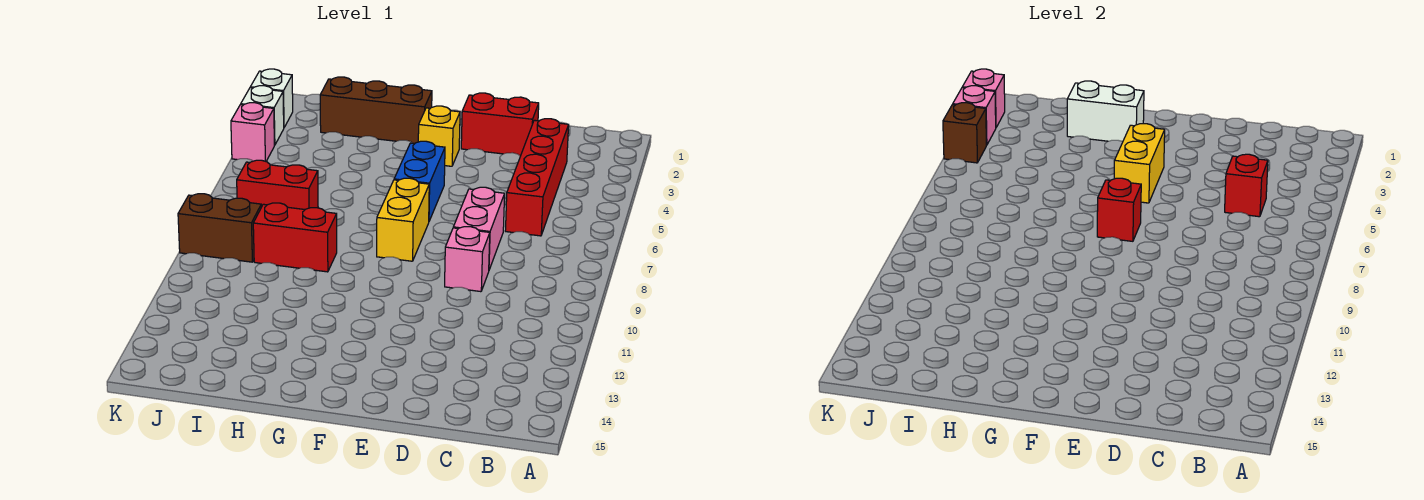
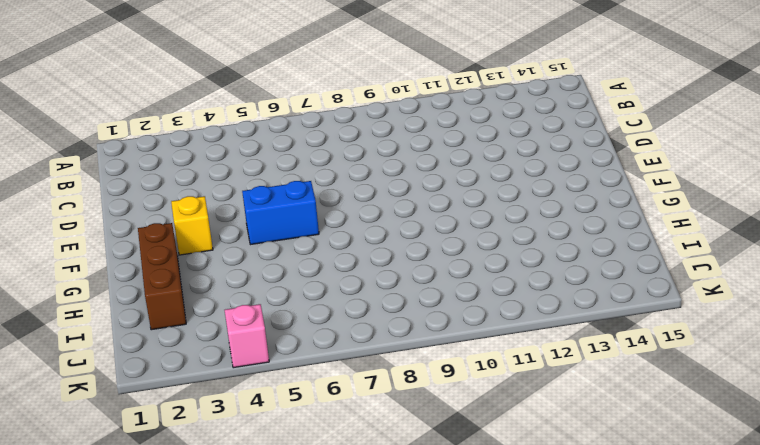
none -> red 1x4 brick [505,119,569,236]
none -> red 1x2 brick [461,93,539,156]
none -> pink 1x2 brick [453,187,505,270]

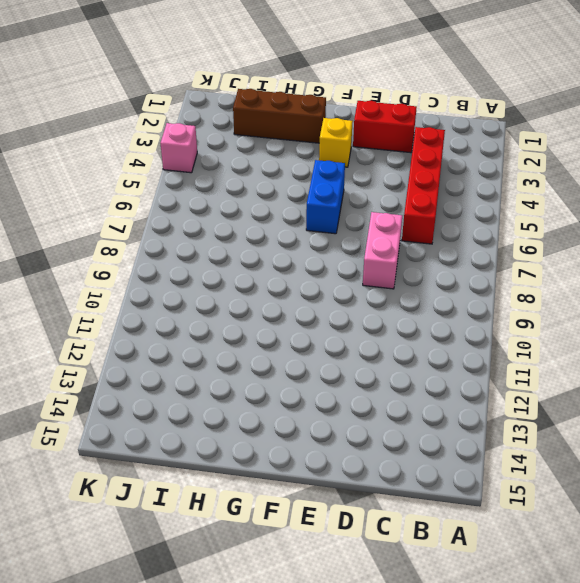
none -> pink 1x1 brick [445,227,490,292]
none -> yellow 1x2 brick [377,178,429,261]
none -> red 1x2 brick [253,203,337,272]

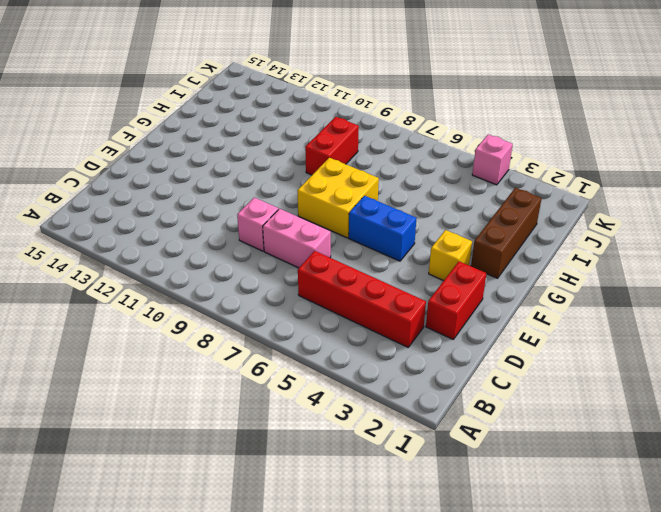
yellow 2x2 brick [297,158,379,238] -> yellow 1x2 brick [377,178,429,261]
none -> red 1x2 brick [237,160,318,209]
none -> brown 1x2 brick [178,194,261,262]
none -> white 1x1 brick [250,69,293,127]

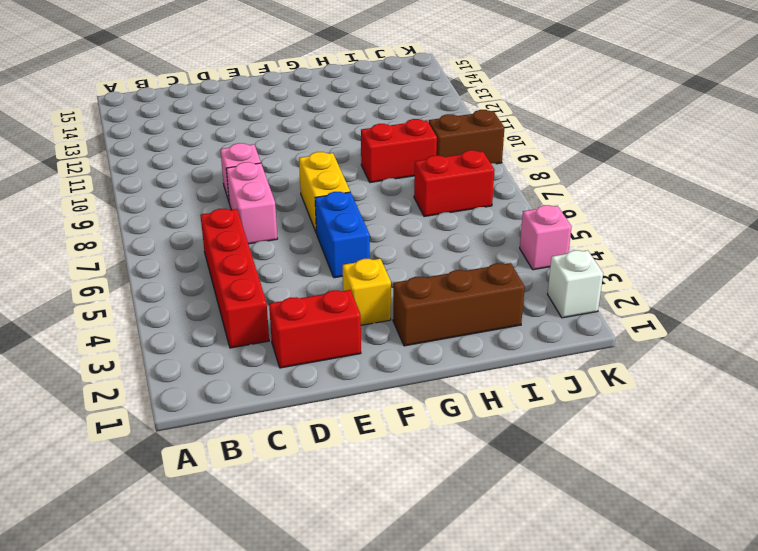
none -> white 1x1 brick [241,86,284,145]
none -> red 1x1 brick [1225,154,1268,217]
none -> yellow 1x2 brick [1114,124,1165,203]

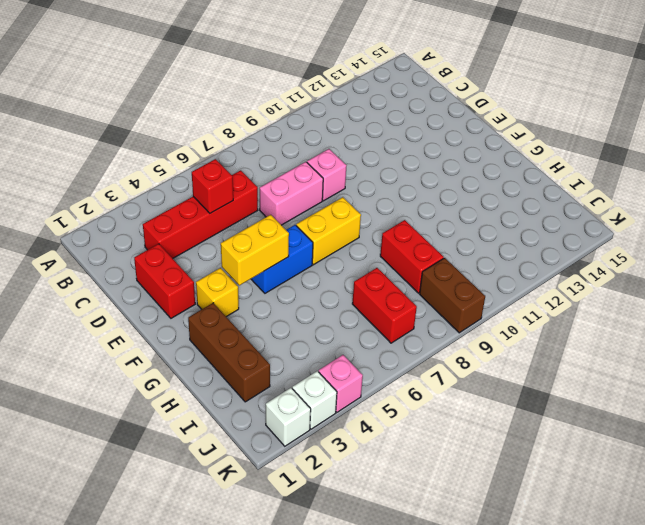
none -> red 1x1 brick [1097,178,1141,241]
none -> white 1x2 brick [1067,81,1144,141]
none -> pink 1x1 brick [962,69,1005,127]

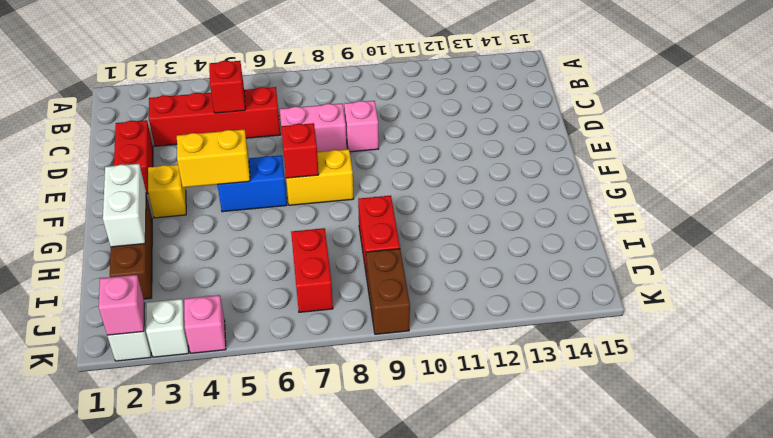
none -> pink 1x1 brick [953,86,996,145]
none -> brown 1x1 brick [943,103,986,163]

